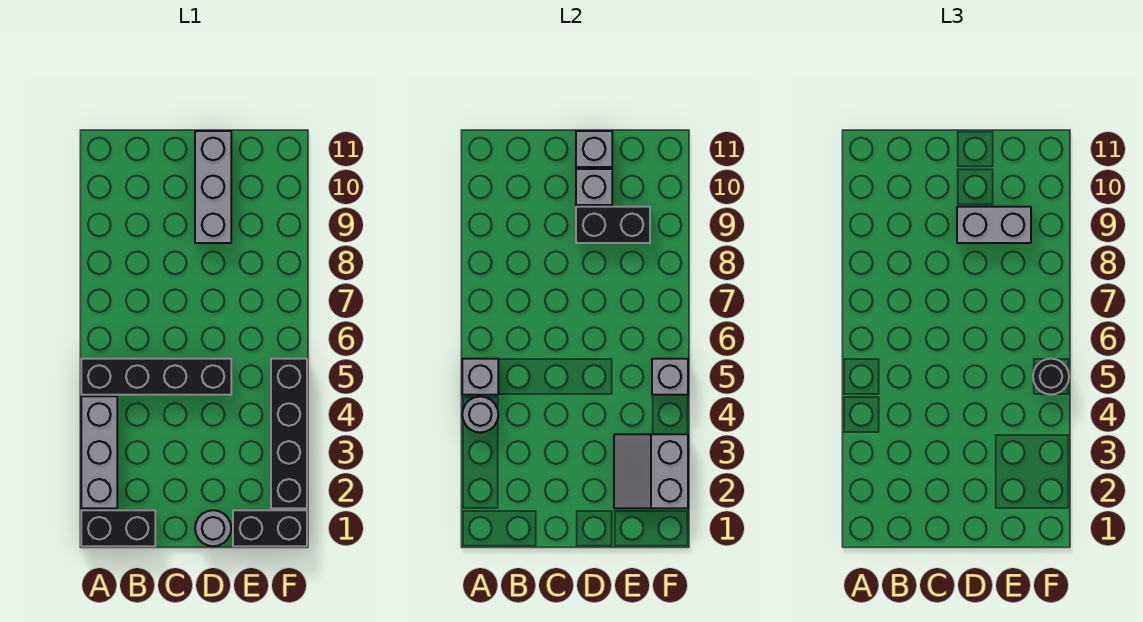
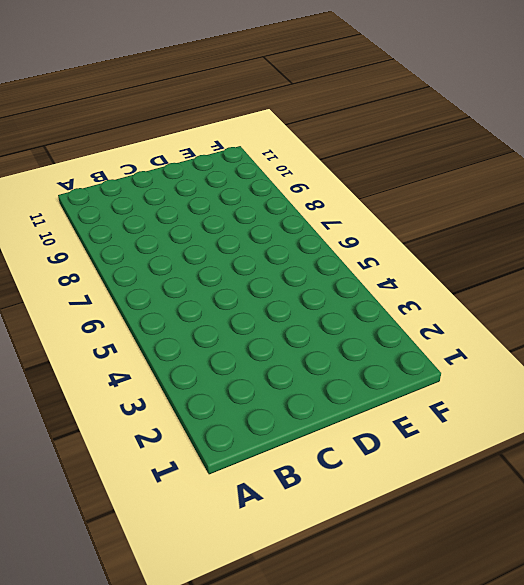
none -> black 1x2 brick [81,510,155,546]
none -> grey 1x3 brick [81,396,117,508]
none -> black 1x4 brick [81,359,231,395]

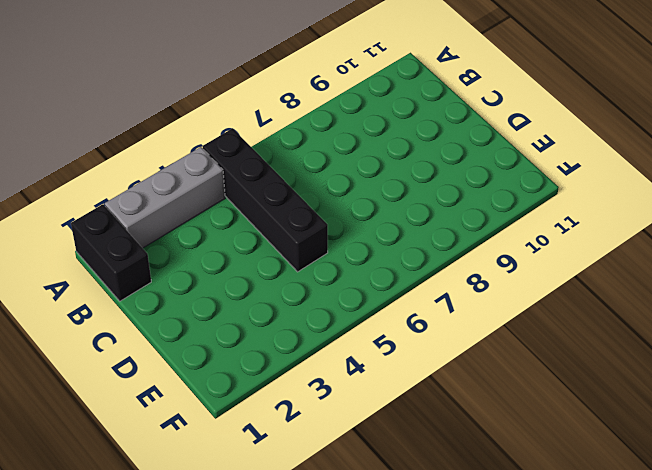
none -> grey 1x1 round brick [195,510,231,546]
none -> grey 1x3 brick [195,131,231,243]
none -> black 1x2 brick [233,510,307,546]

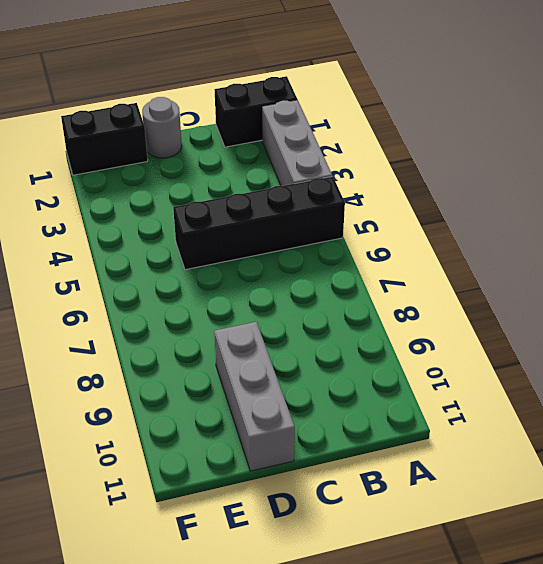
none -> black 1x4 brick [271,359,307,508]
none -> grey 1x1 round brick [462,396,498,433]
none -> grey 1x1 brick [462,359,498,395]

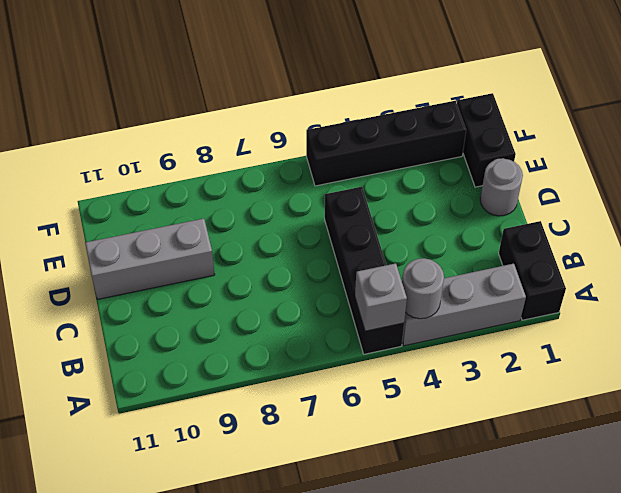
none -> black 1x2 brick [576,207,650,243]
none -> grey 1x1 brick [576,169,612,205]
none -> grey 1x1 brick [576,131,612,167]

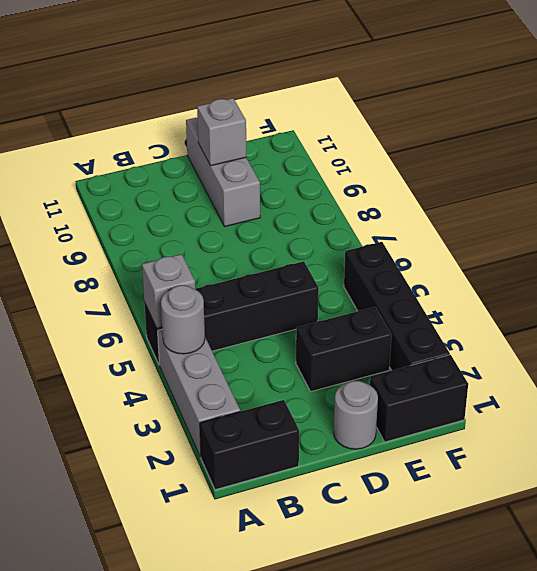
black 1x2 brick [296,307,392,391] -> black 1x2 brick moved to [576,207,650,243]
none -> grey 1x1 brick [576,131,612,167]
none -> grey 2x2 slope [614,434,688,508]
none -> grey 1x1 brick [652,359,688,395]

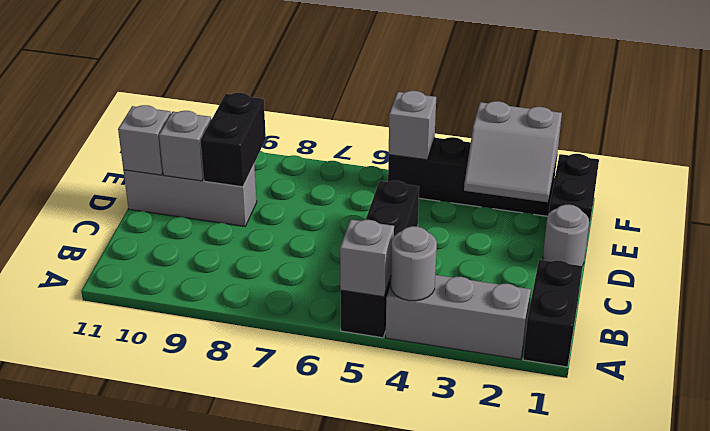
none -> grey 1x2 brick [957,207,1031,243]
none -> black 1x1 round brick [1033,359,1069,395]

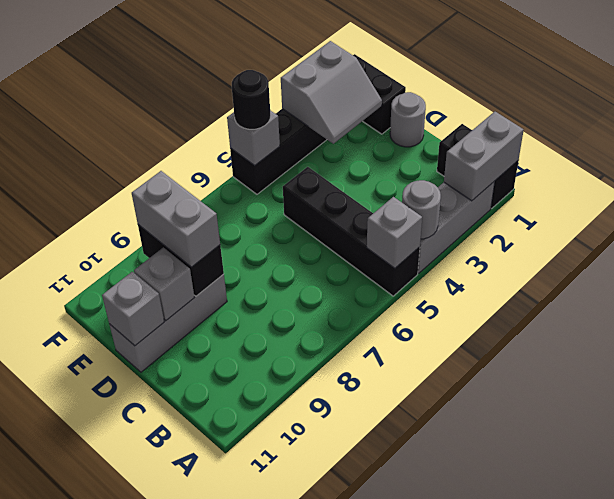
grey 1x2 brick [444,112,524,201] -> none

